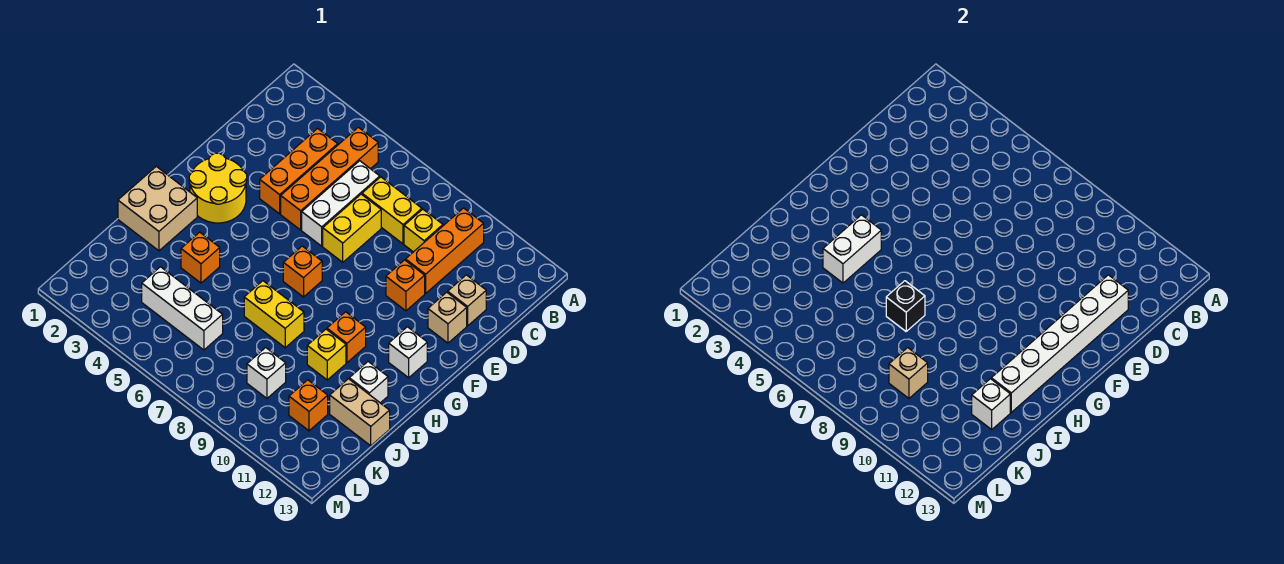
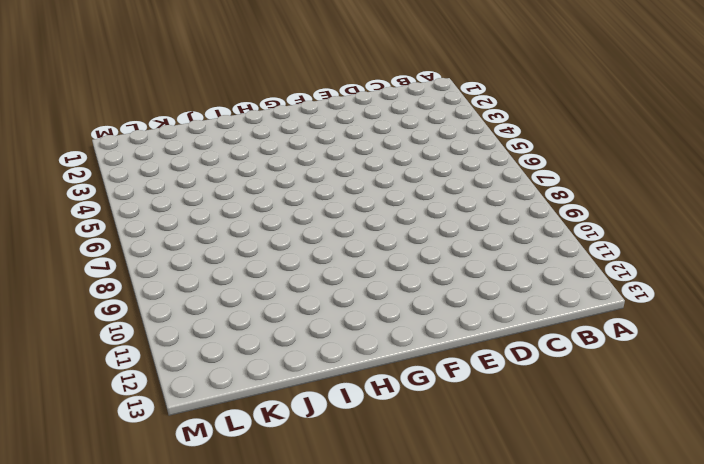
none -> orange 1x4 brick [281,127,378,230]
none -> orange 1x3 brick [406,208,484,293]
none -> orange 1x3 brick [260,128,338,214]

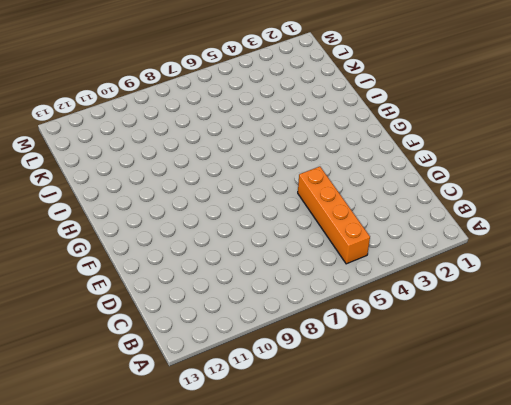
none -> orange 1x3 brick [406,208,484,293]
none -> orange 1x3 brick [260,128,338,214]
none -> white 1x3 brick [302,161,380,246]

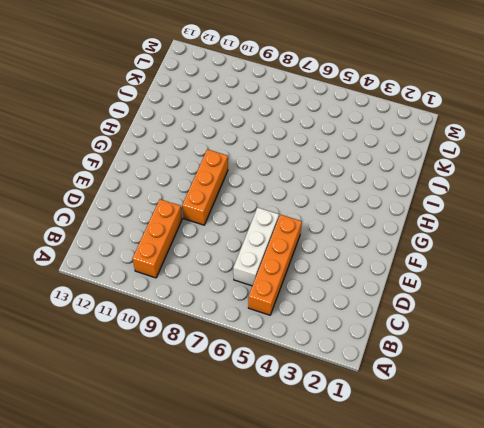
orange 1x3 brick [182,149,228,225] -> orange 1x3 brick moved to [260,128,338,214]
none -> yellow 1x2 brick [362,177,422,244]
none -> yellow 1x1 brick [404,209,443,252]
none -> yellow 1x2 brick [323,194,381,262]

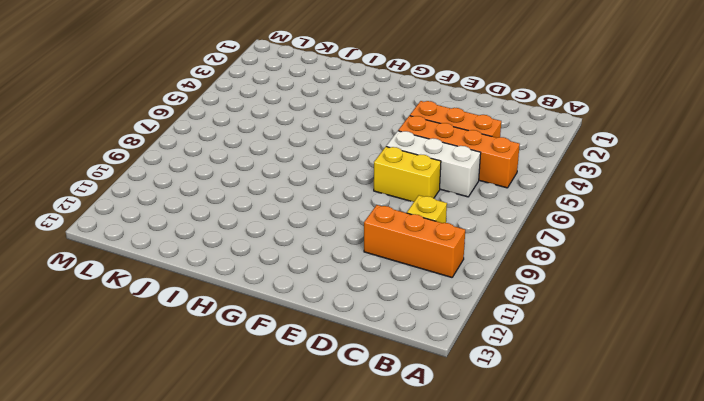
none -> yellow 1x2 brick [362,177,422,244]
none -> tan 1x1 brick [448,275,486,326]
none -> orange 1x1 brick [386,260,425,311]

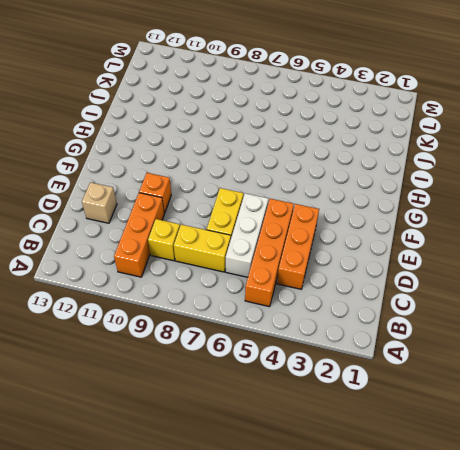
none -> tan 1x1 brick [428,292,467,343]
none -> yellow 2x2 round brick [189,153,247,223]
none -> orange 1x1 brick [283,246,322,297]

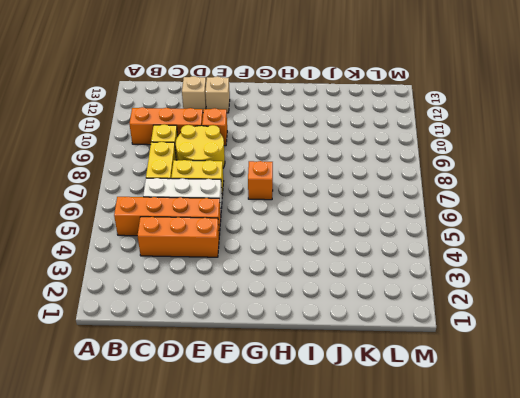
yellow 2x2 round brick [176,125,225,168] -> yellow 2x2 round brick moved to [189,153,247,223]
none -> white 1x1 brick [389,327,427,378]
none -> tan 2x2 brick [118,166,197,251]
none -> orange 1x1 brick [327,312,366,363]

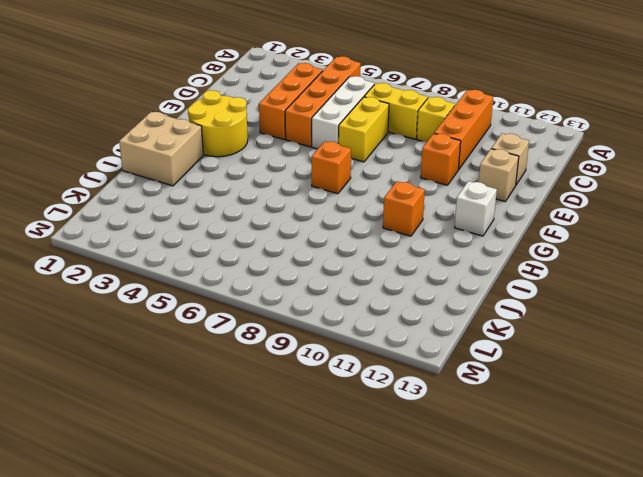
none -> orange 1x1 brick [181,232,220,283]
none -> yellow 1x2 brick [244,281,304,348]
none -> yellow 1x1 brick [307,329,346,380]

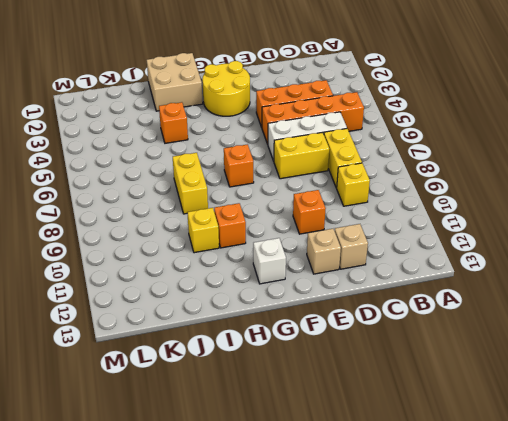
none -> orange 1x3 brick [406,208,484,293]
none -> white 1x1 brick [349,362,388,403]
none -> tan 1x2 brick [330,379,390,446]

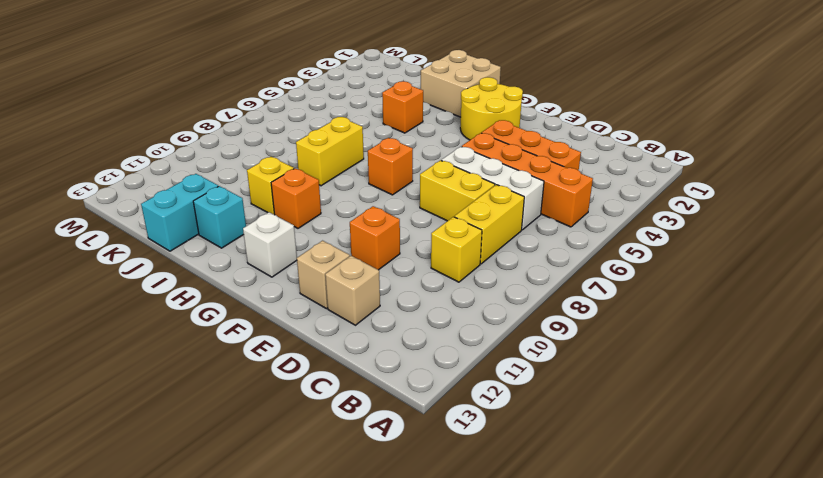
cyan 1x1 brick [193,186,246,248] -> white 1x1 brick [349,362,388,403]
cyan 1x2 brick [141,174,218,251] -> tan 1x2 brick [330,379,390,446]
none -> orange 1x3 brick [406,208,484,293]
none -> white 1x3 brick [142,267,223,350]
none -> white 1x1 brick [247,348,286,398]

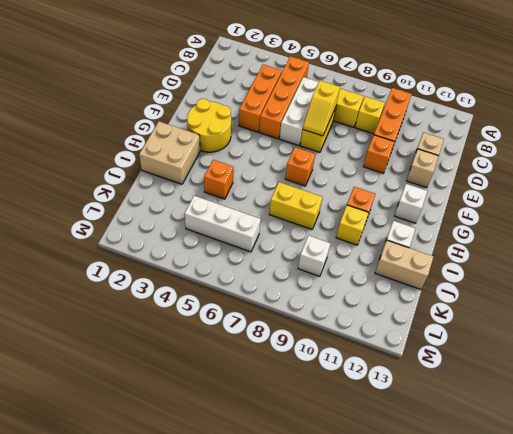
yellow 1x2 slope [303,81,340,136] -> none
none -> orange 1x1 brick [289,380,328,431]
none -> white 1x6 brick [991,275,1128,412]
none -> white 1x2 brick [823,215,881,283]

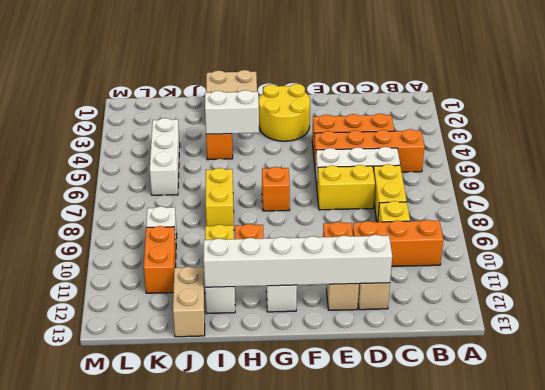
orange 1x2 brick [144,226,176,293] -> orange 1x1 brick [289,380,328,431]
none -> black 1x1 brick [886,281,925,331]
none -> white 1x1 brick [972,379,1010,429]
none -> tan 1x1 brick [889,348,928,398]

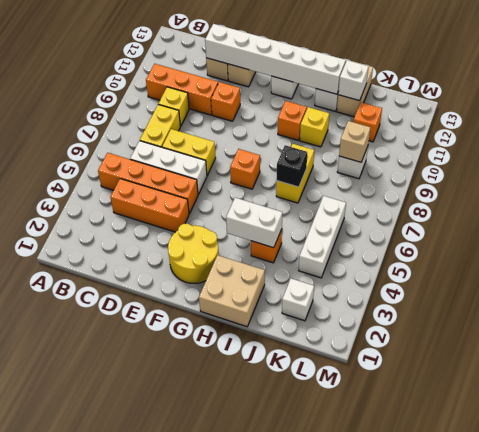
white 1x1 brick [282,279,314,321] -> none

